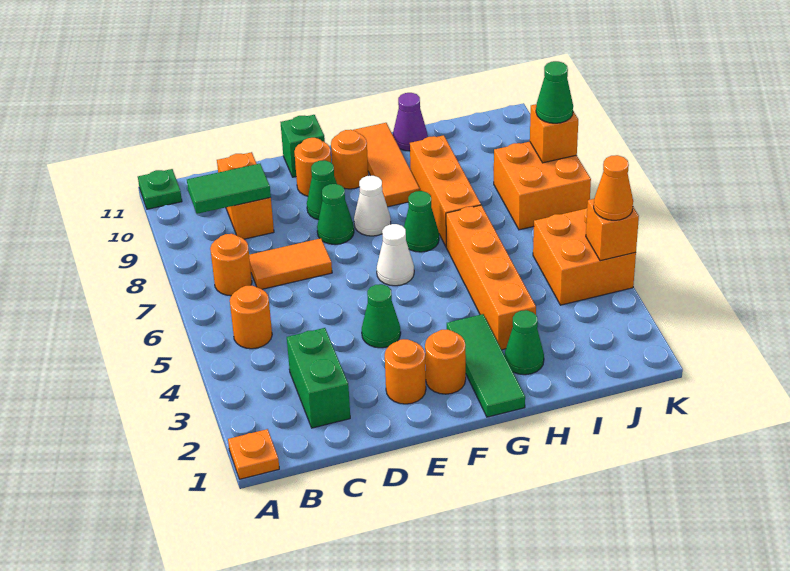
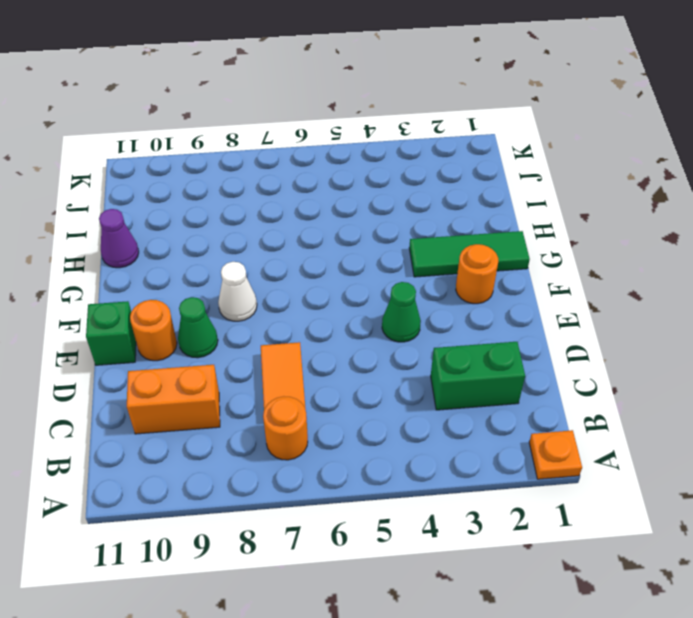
none -> green 1x1 plate [138,169,182,209]
none -> orange 1x1 round brick [230,285,272,349]
none -> orange 1x1 round brick [385,339,426,404]
none -> green 1x1 cone [317,184,354,245]

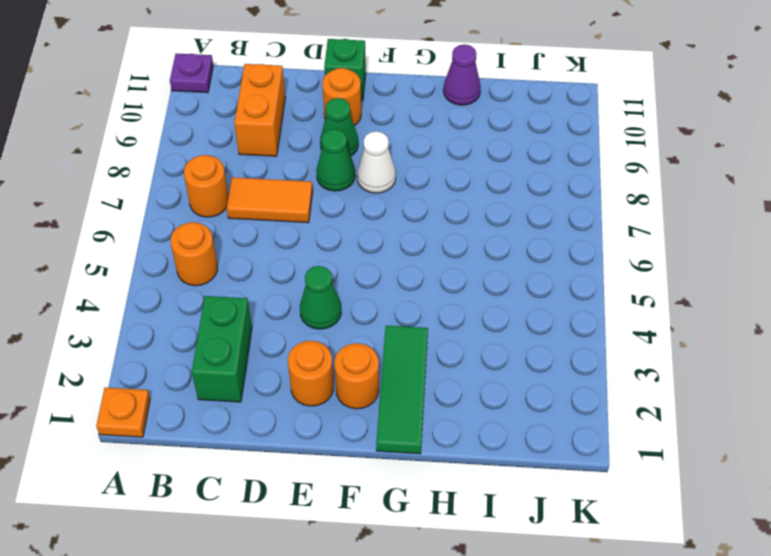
purple 1x1 plate [170,53,213,93] -> green 1x1 plate [138,169,182,209]
none -> white 1x1 cone [377,224,414,286]
none -> orange 1x1 round brick [331,130,368,189]
none -> green 1x1 cone [404,191,439,252]
none -> orange 1x3 tile [354,123,420,207]

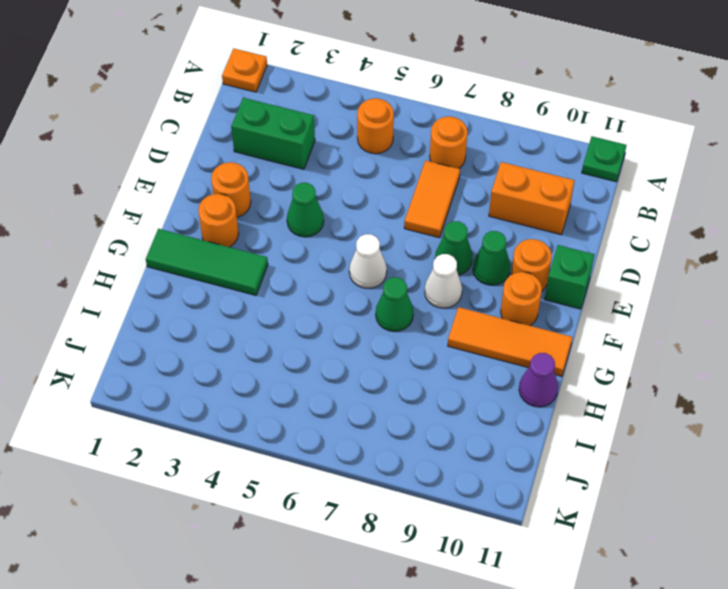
none -> green 1x1 cone [505,310,544,375]
none -> orange 1x4 brick [446,205,536,350]
none -> orange 1x3 brick [410,135,481,246]
none -> orange 2x2 brick [533,208,636,305]

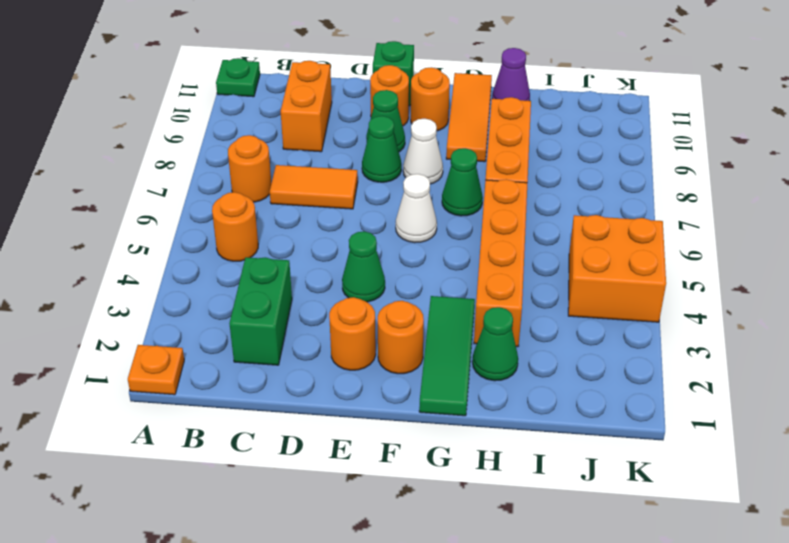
none -> orange 2x2 brick [494,142,591,230]
none -> green 1x2 tile [187,164,271,214]
none -> orange 1x1 brick [586,199,639,261]
none -> orange 1x1 brick [530,104,578,163]

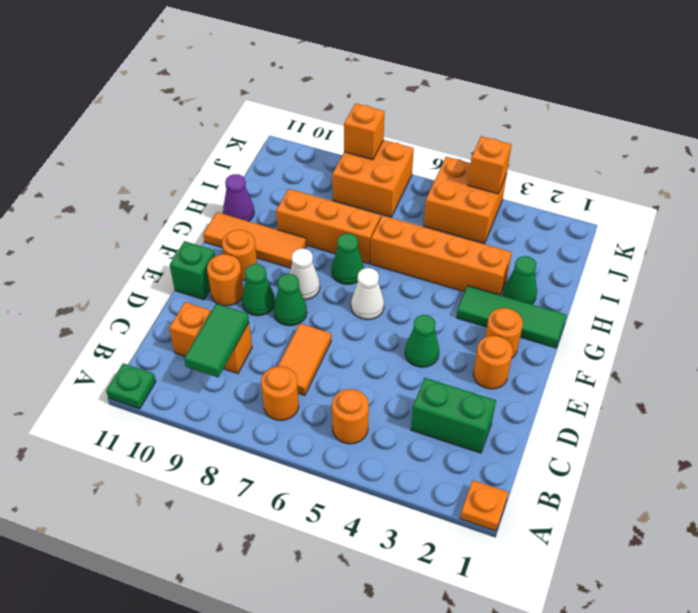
none -> orange 1x1 cone [594,155,633,220]
none -> green 1x1 cone [536,61,573,123]

